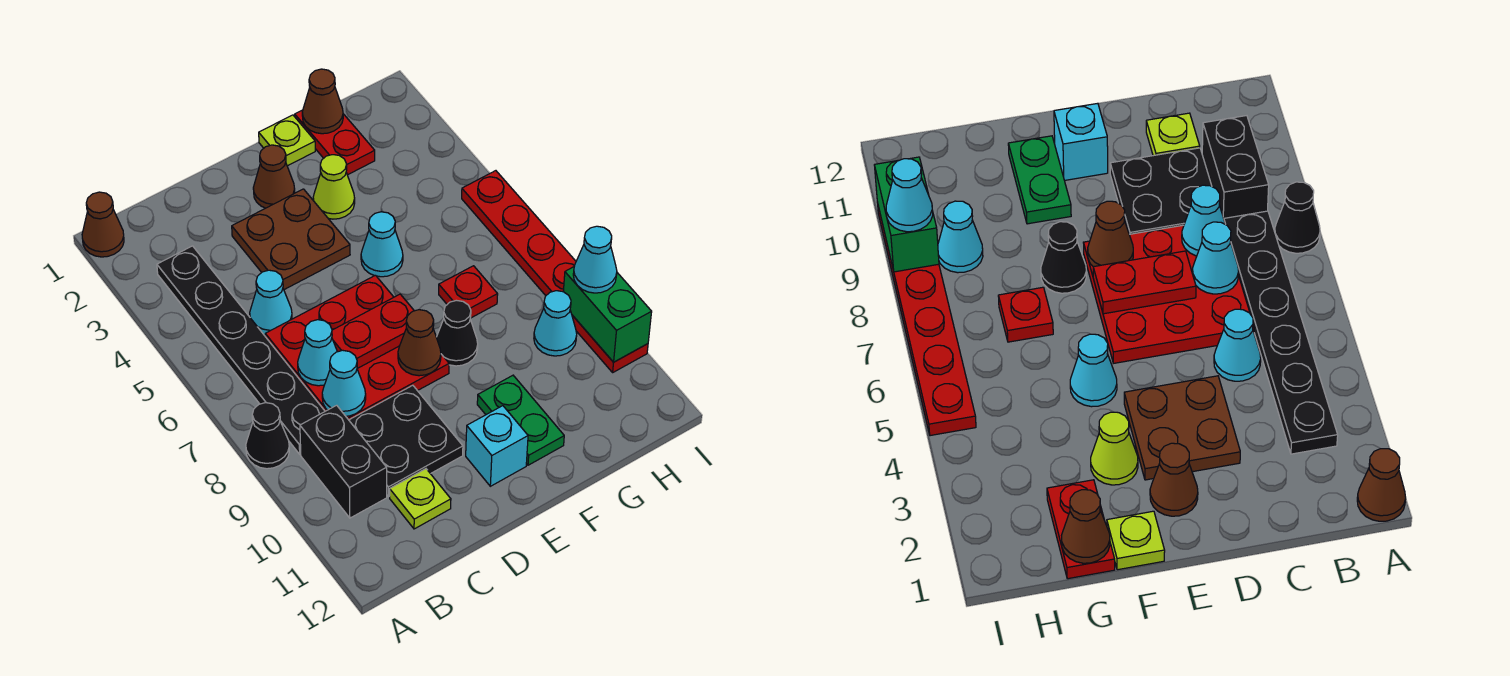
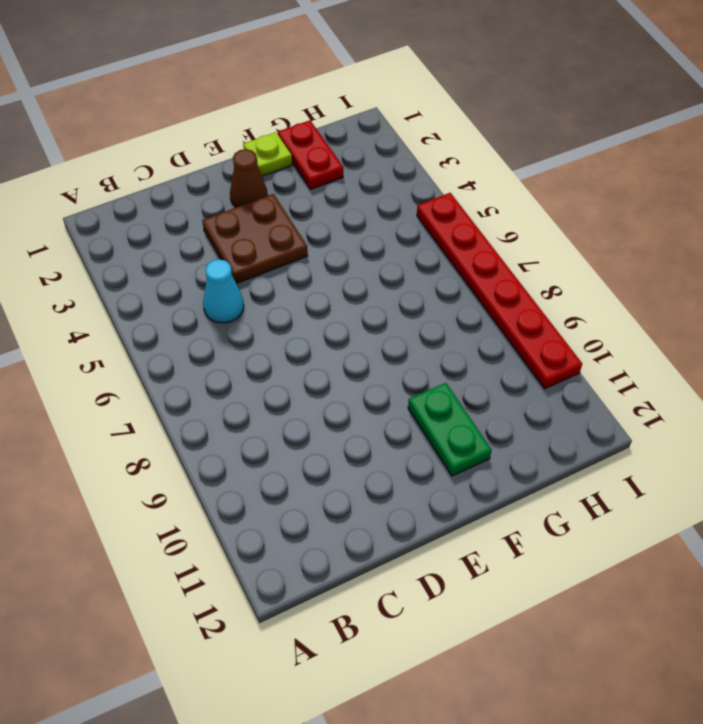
none -> brown 1x1 cone [82,192,124,257]
none -> black 1x1 cone [246,403,289,469]
none -> black 1x6 plate [157,246,325,454]

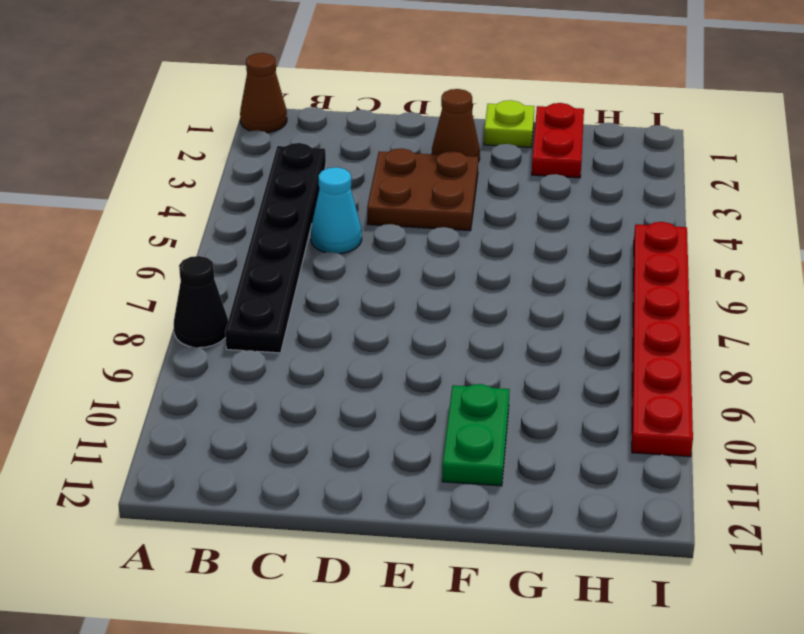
none -> black 1x2 brick [300,405,387,518]
none -> red 3x3 plate [265,275,449,420]
none -> black 2x2 plate [349,385,463,497]

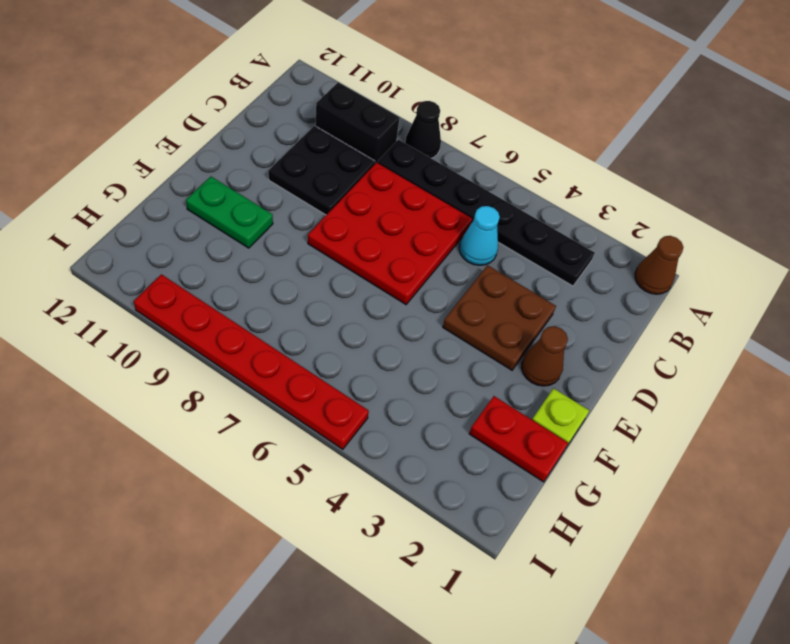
none -> lime 1x1 plate [390,469,451,529]
none -> cyan 1x1 brick [466,406,528,486]
none -> lime 1x1 cone [313,155,355,219]

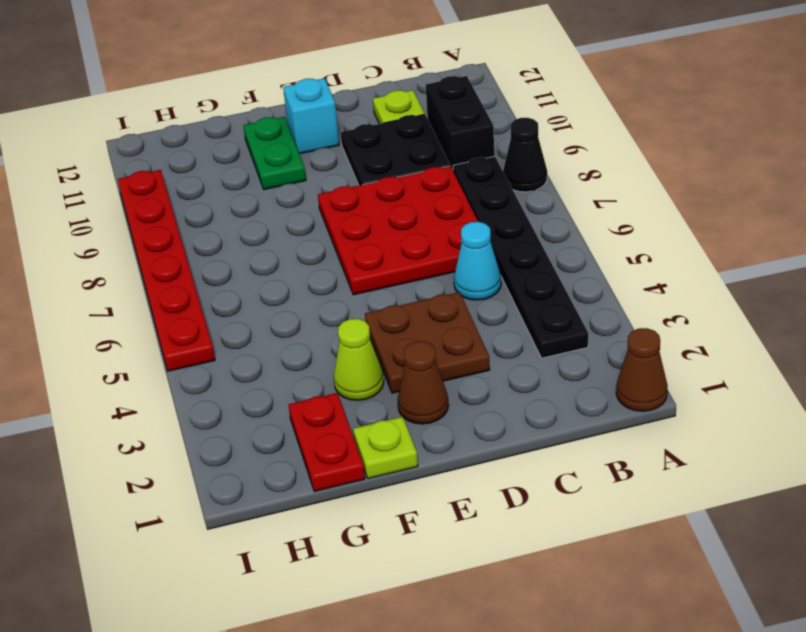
none -> cyan 1x1 cone [361,212,403,277]
none -> black 1x1 cone [436,300,478,366]
none -> red 1x1 plate [439,266,498,318]

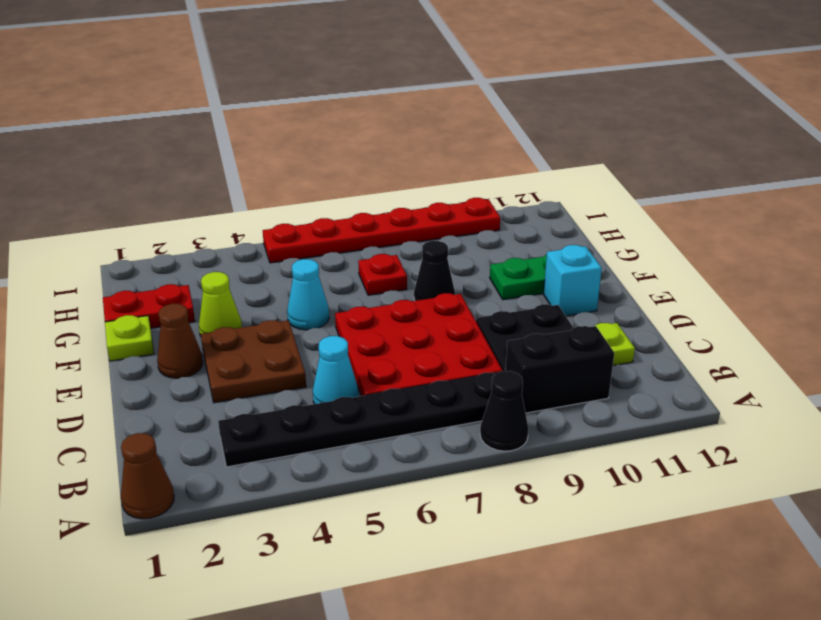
none -> cyan 1x1 cone [534,291,577,356]
none -> cyan 1x1 cone [298,320,337,386]
none -> cyan 1x1 cone [322,350,366,416]

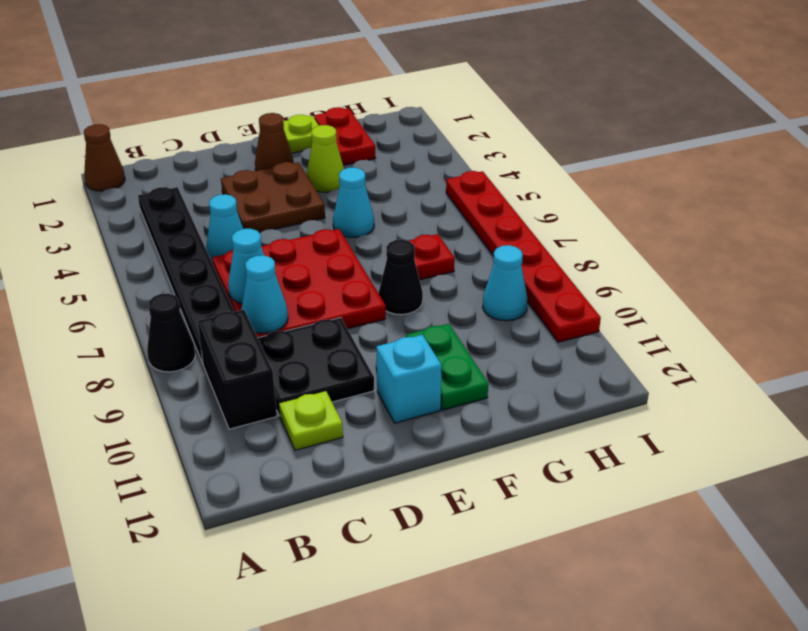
none -> red 1x2 plate [332,294,414,369]
none -> brown 1x1 cone [398,310,441,376]
none -> brown 1x1 cone [302,69,343,134]

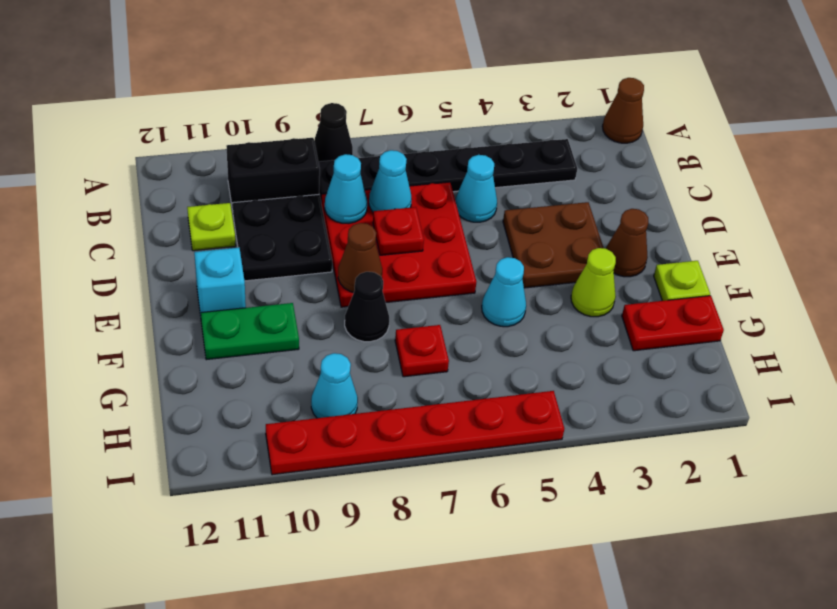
red 1x1 plate [373,207,424,255] -> red 1x2 plate [332,294,414,369]
none -> brown 1x1 cone [302,69,343,134]
none -> green 1x2 brick [563,267,652,362]
none -> cyan 1x1 cone [573,226,617,293]

